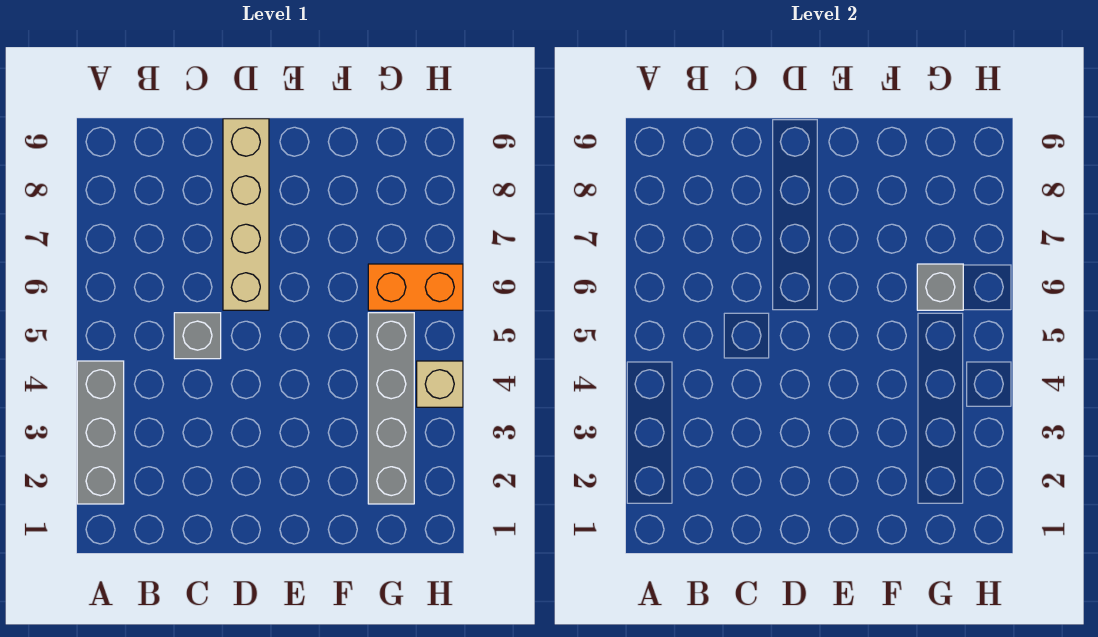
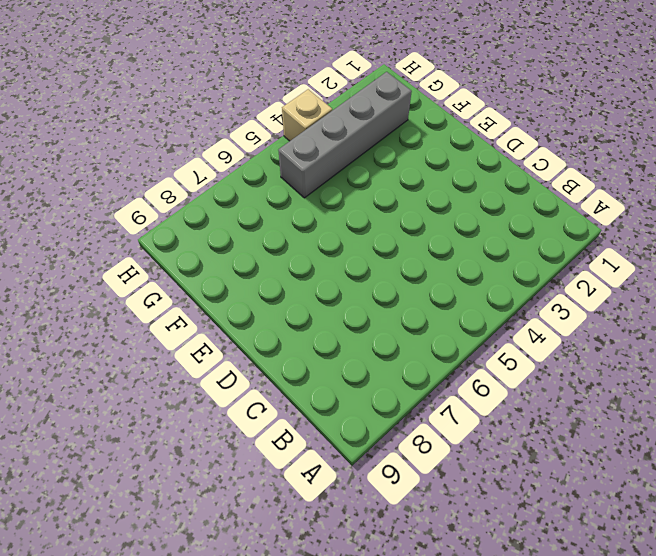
none -> grey 1x3 brick [77,361,124,504]
none -> grey 1x1 brick [174,313,221,359]

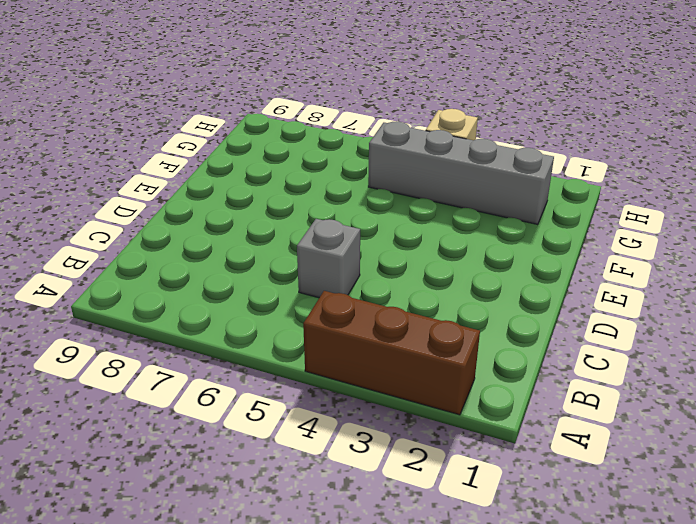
brown 1x3 brick [303,291,480,415] -> grey 1x3 brick [77,361,124,504]
none -> tan 1x4 brick [223,119,269,310]
none -> orange 1x2 brick [368,264,463,310]

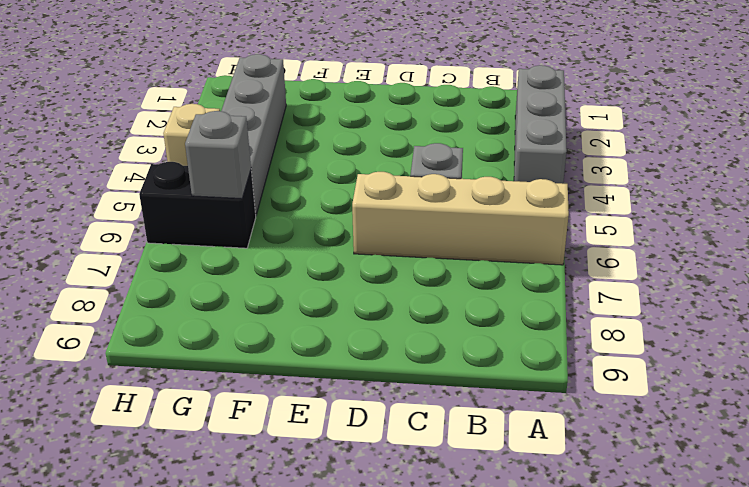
tan 1x4 brick [352,172,569,265] -> tan 1x4 brick turned to [223,119,269,310]
black 1x2 brick [139,162,256,248] -> orange 1x2 brick [368,264,463,310]

